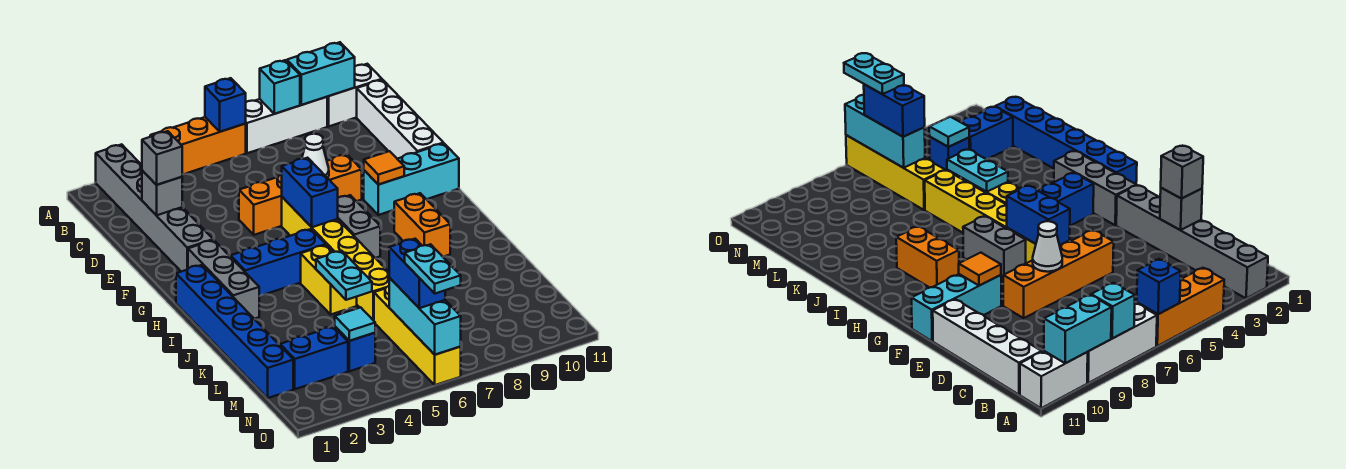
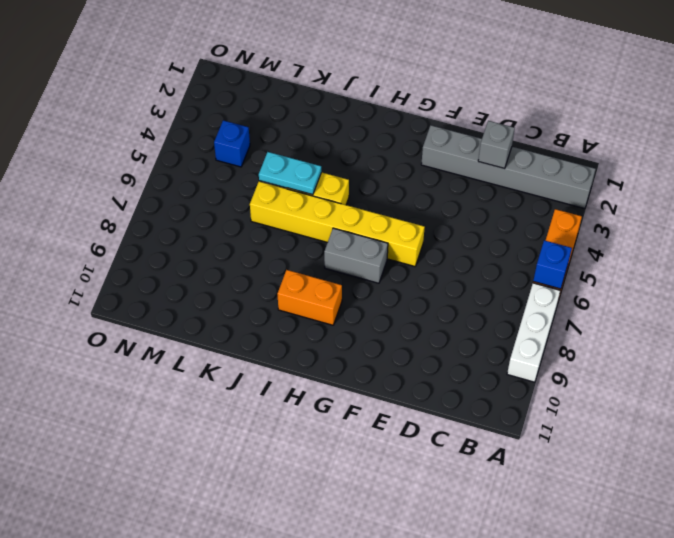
none -> white 1x2 brick [327,64,382,126]
none -> white 1x4 brick [357,80,444,159]
none -> orange 1x4 brick [239,154,362,235]
none -> cyan 1x3 brick [364,144,459,215]

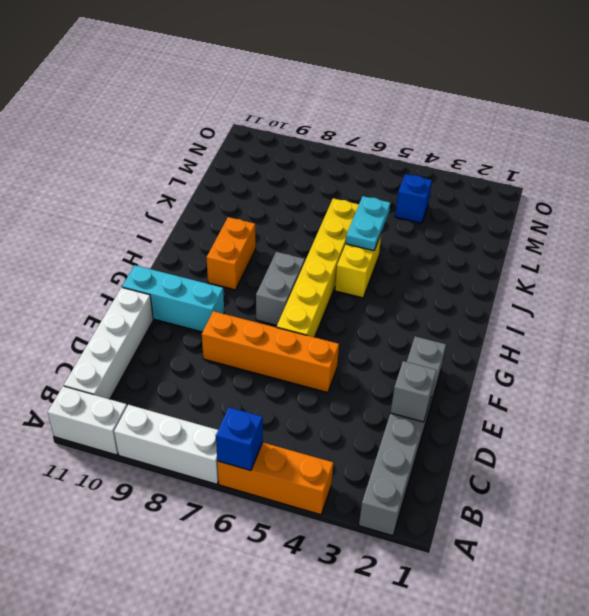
none -> grey 1x3 brick [188,240,259,319]
none -> blue 1x6 brick [176,265,293,398]
none -> blue 1x3 brick [231,229,326,296]
none -> yellow 1x4 brick [374,286,461,385]

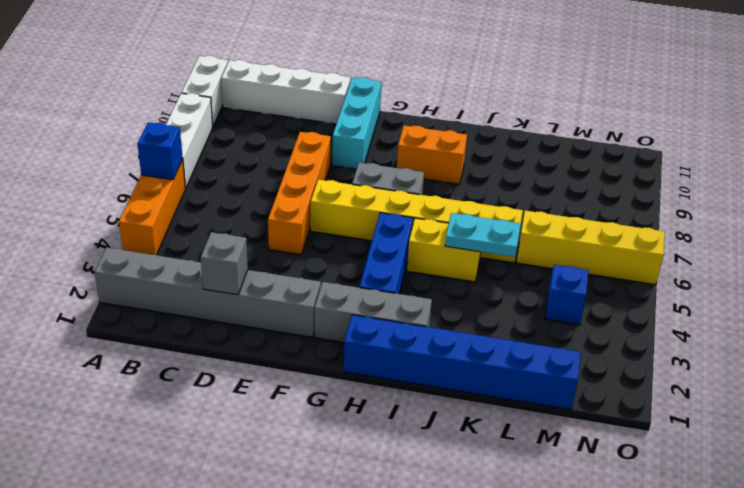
none -> blue 1x2 brick [280,327,348,389]
none -> cyan 1x1 brick [260,60,300,114]
none -> cyan 1x2 brick [287,42,355,105]
none -> white 1x1 cone [302,134,329,178]

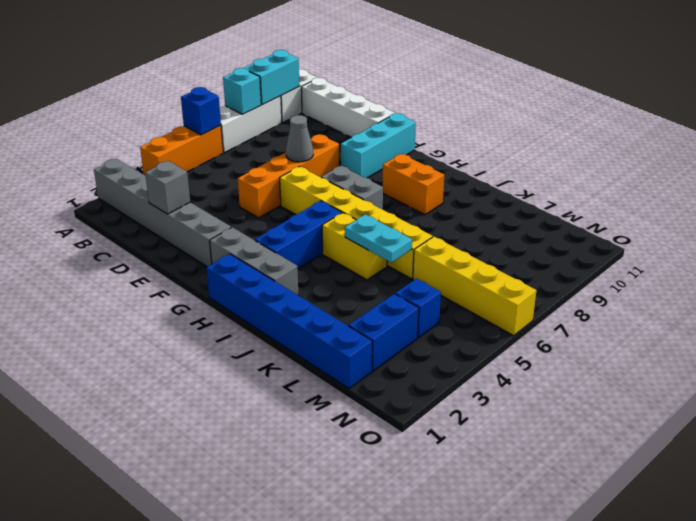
grey 1x1 cone [286,115,313,162] -> white 1x1 cone [302,134,329,178]
none -> blue 1x2 brick [282,158,338,227]
none -> orange 1x1 tile [364,151,404,185]
none -> cyan 1x1 tile [335,307,375,341]
none -> cyan 1x3 brick [389,278,461,355]

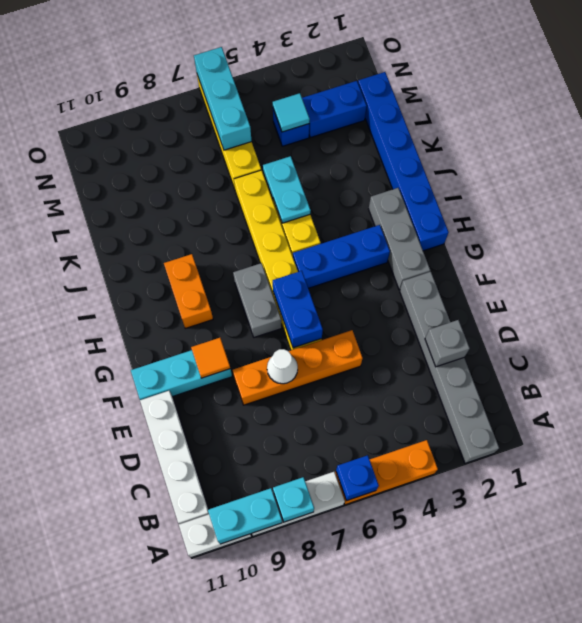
none -> grey 1x1 brick [142,131,182,185]
none -> blue 1x2 brick [389,239,445,308]
none -> cyan 1x2 plate [405,244,461,294]

